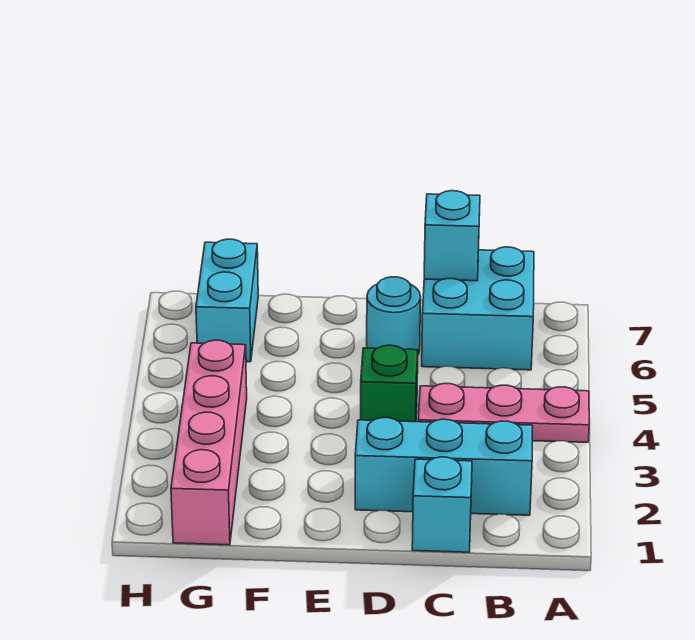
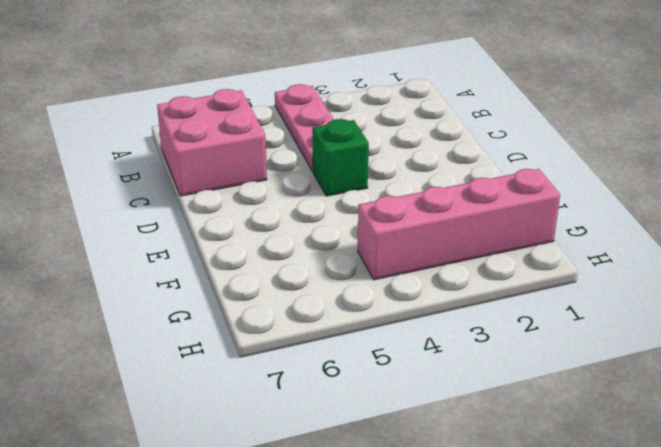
pink 2x2 brick [157,89,267,196] -> cyan 2x2 brick [422,247,534,370]
none -> cyan 1x3 brick [355,418,533,515]
none -> cyan 1x1 brick [412,457,472,552]

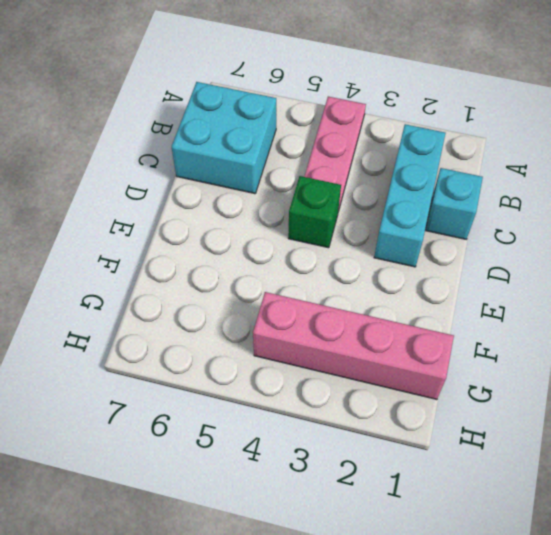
none -> cyan 1x1 round brick [367,277,421,354]
none -> cyan 1x2 brick [196,239,258,362]

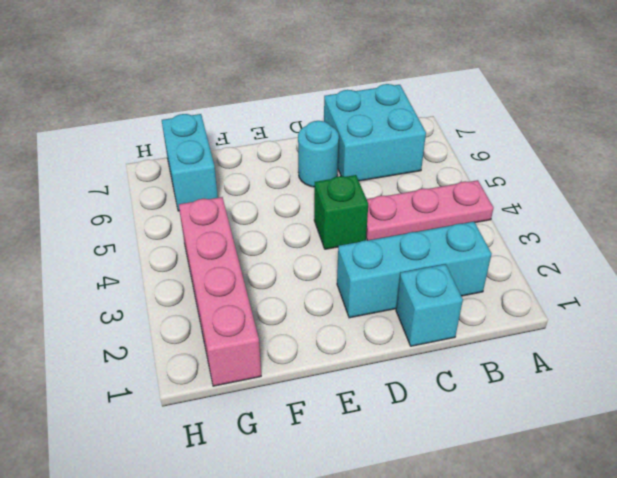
none -> cyan 1x1 brick [424,191,480,281]

